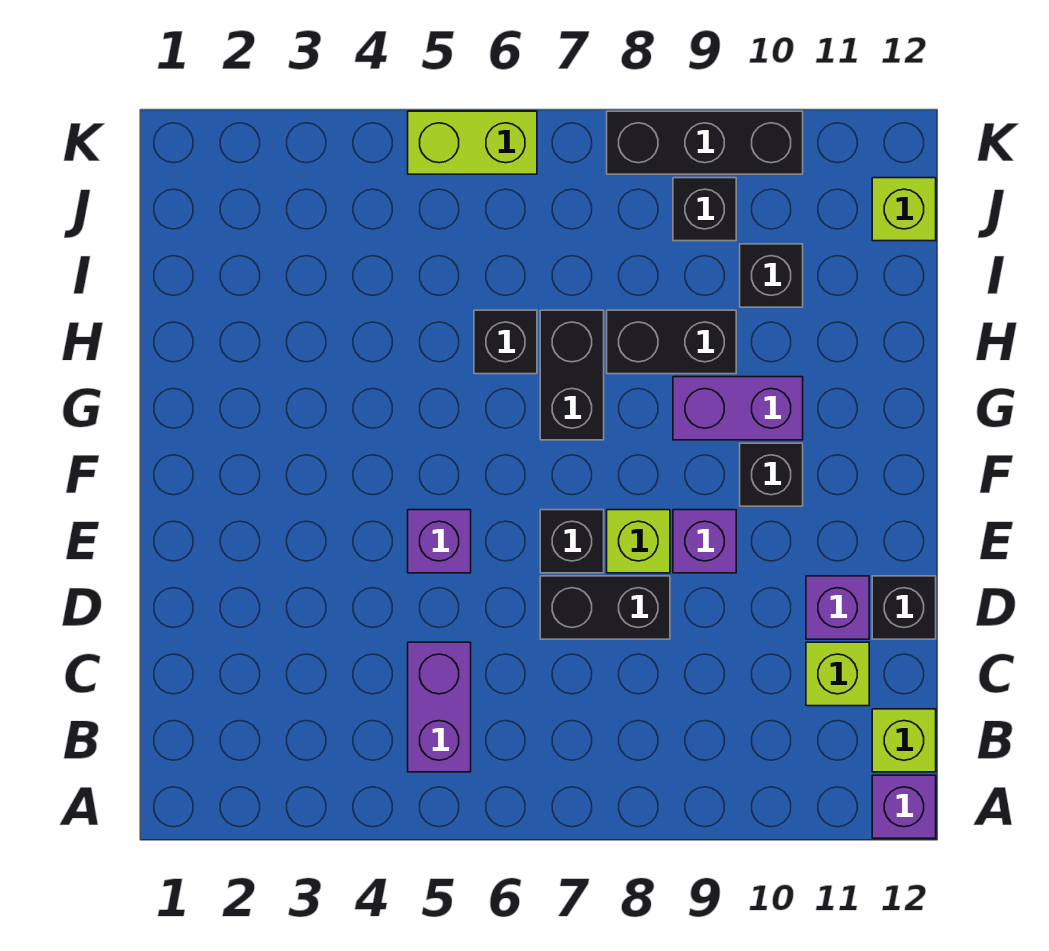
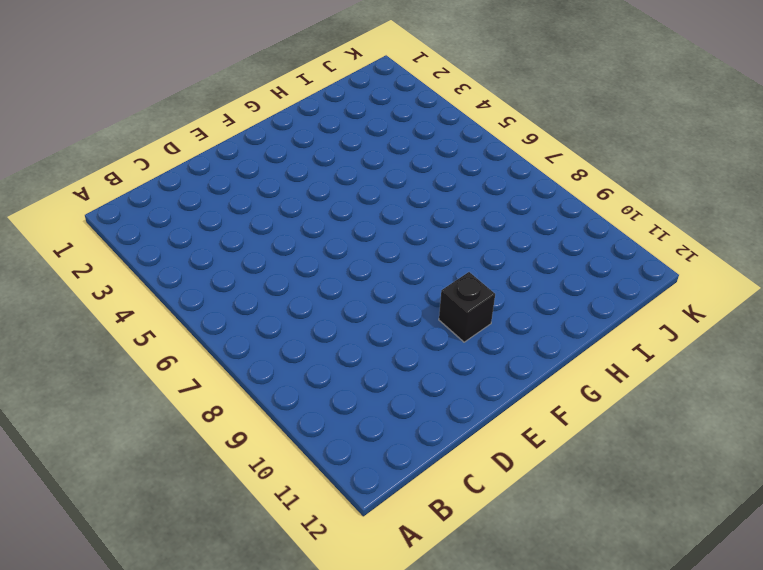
none -> purple 1x1 brick [872,775,936,838]
none -> purple 1x2 brick [408,642,471,772]
none -> lime 1x1 brick [872,709,936,772]

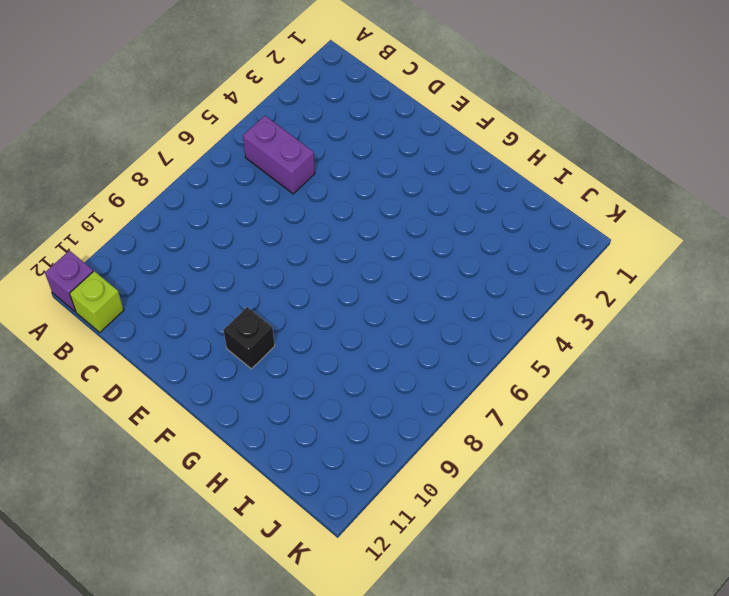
none -> lime 1x1 brick [806,642,869,706]
none -> black 1x2 brick [540,576,670,639]
none -> purple 1x1 brick [806,576,869,639]

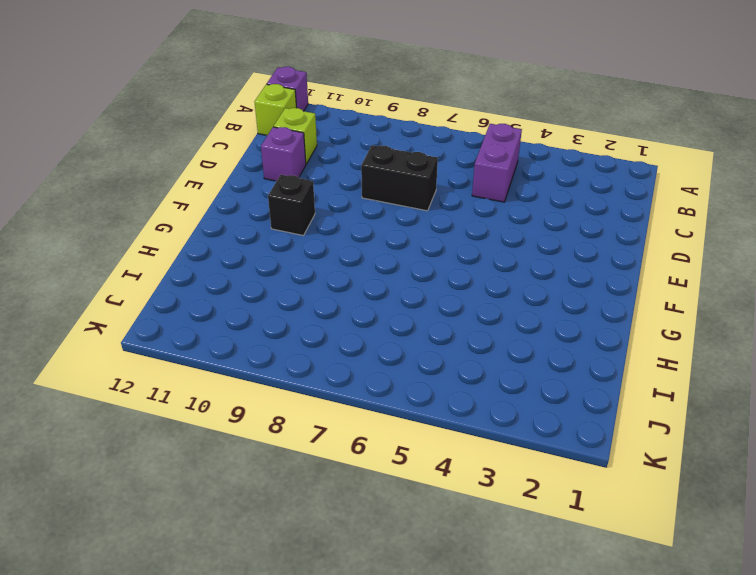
none -> black 1x1 brick [872,576,936,639]
none -> purple 1x1 brick [408,510,471,573]
none -> black 1x1 brick [540,510,604,573]

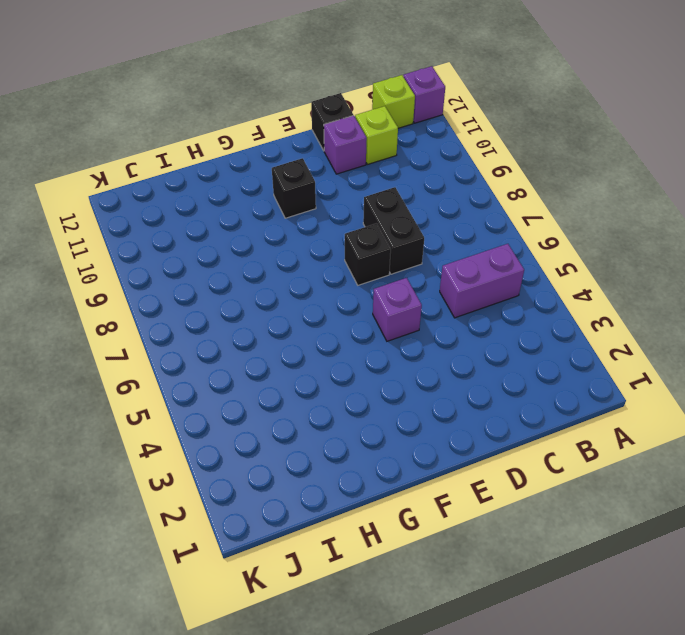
none -> lime 1x1 brick [607,510,670,573]
none -> purple 1x1 brick [673,510,736,573]
none -> black 1x2 brick [540,310,604,440]

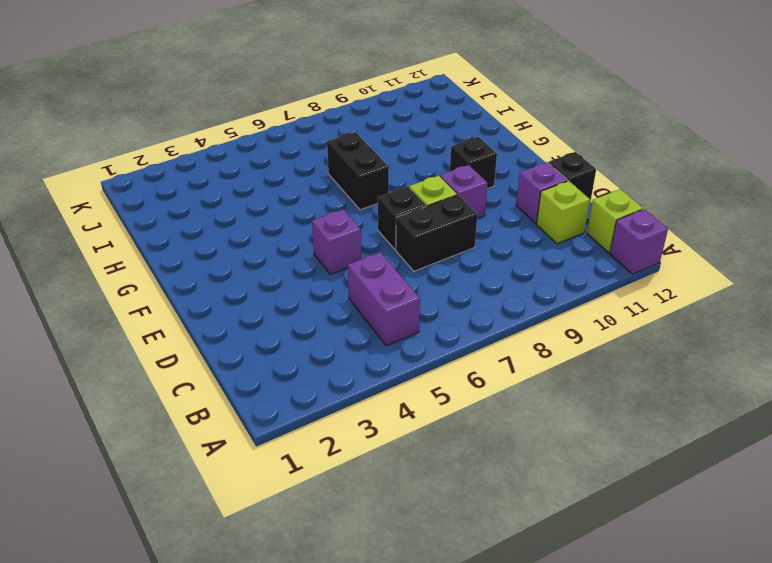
none -> purple 1x2 brick [673,377,803,440]
none -> black 1x1 brick [474,310,537,374]
none -> black 1x2 brick [607,310,736,374]

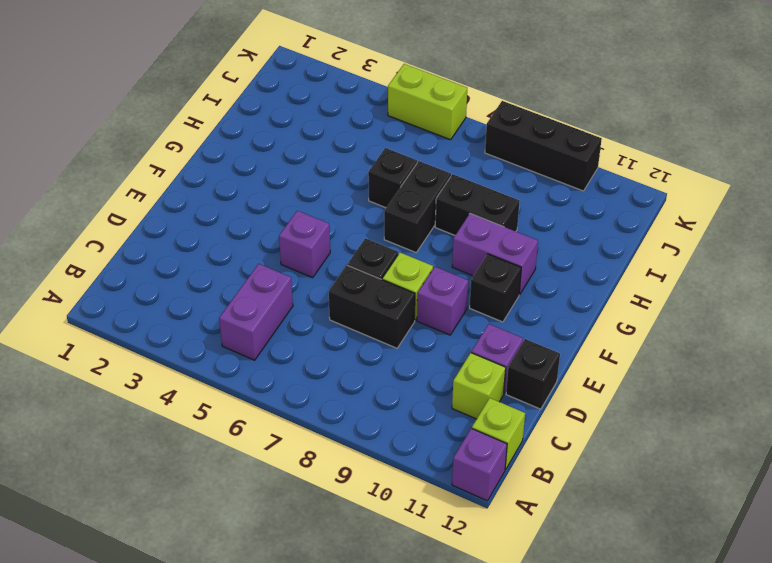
none -> black 1x1 brick [740,244,803,307]
none -> black 1x1 brick [673,178,736,241]
none -> lime 1x1 brick [872,178,936,241]

